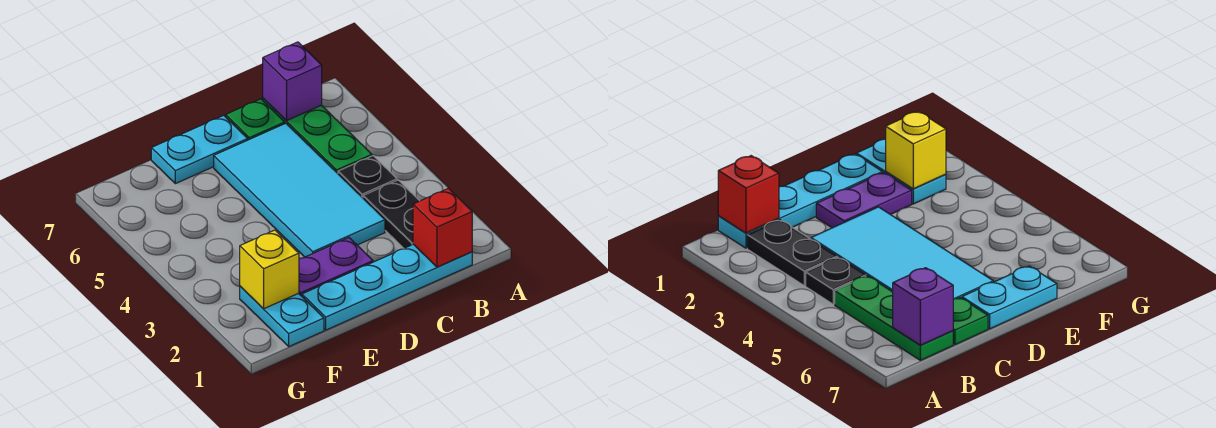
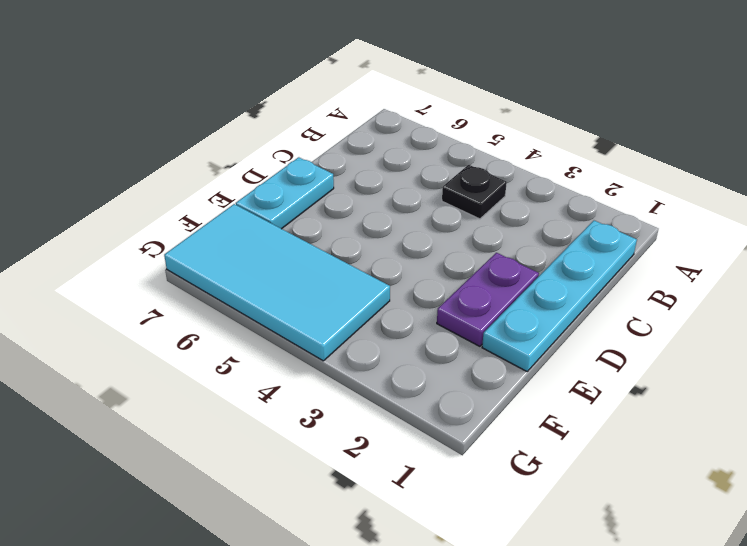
cyan 2x4 tile [164,204,390,361] -> cyan 2x4 tile moved to [214,123,385,257]
none -> black 1x2 plate [363,180,419,248]
none -> green 1x3 plate [263,98,372,173]
none -> green 1x1 plate [226,99,285,140]

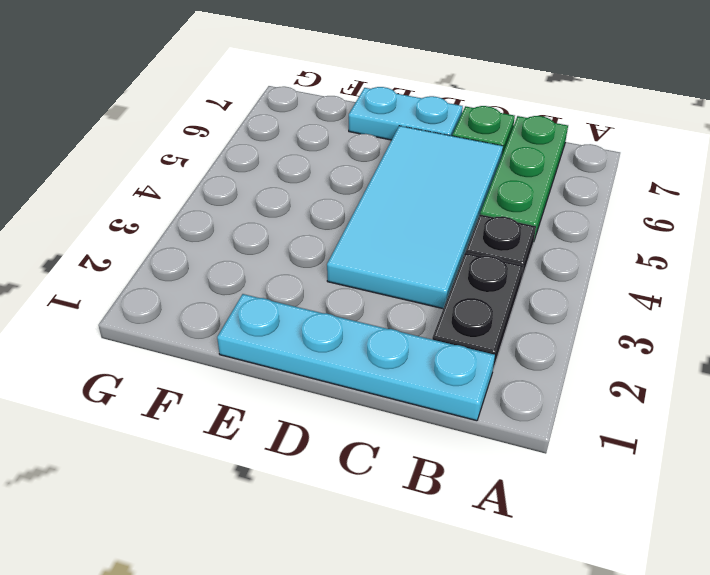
none -> purple 1x2 plate [299,238,373,296]
none -> cyan 1x2 plate [240,286,324,346]
none -> red 1x1 brick [413,188,472,267]

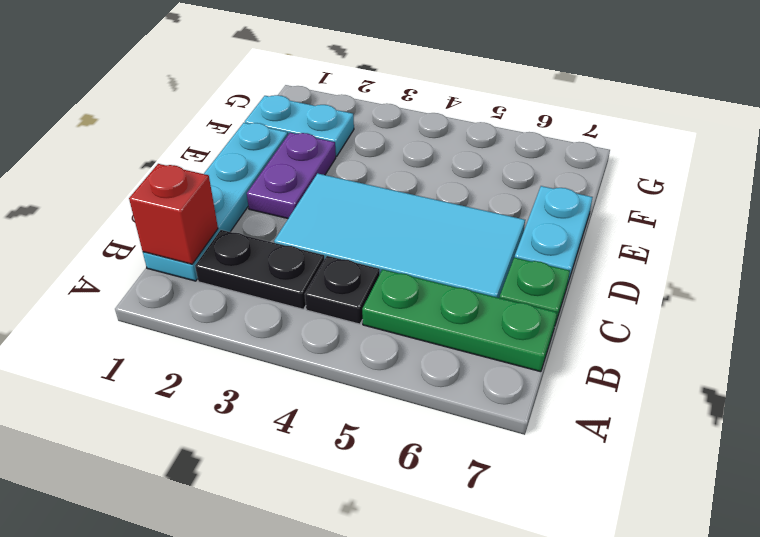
none -> purple 1x1 brick [263,42,322,121]
none -> yellow 1x1 brick [240,230,299,309]

